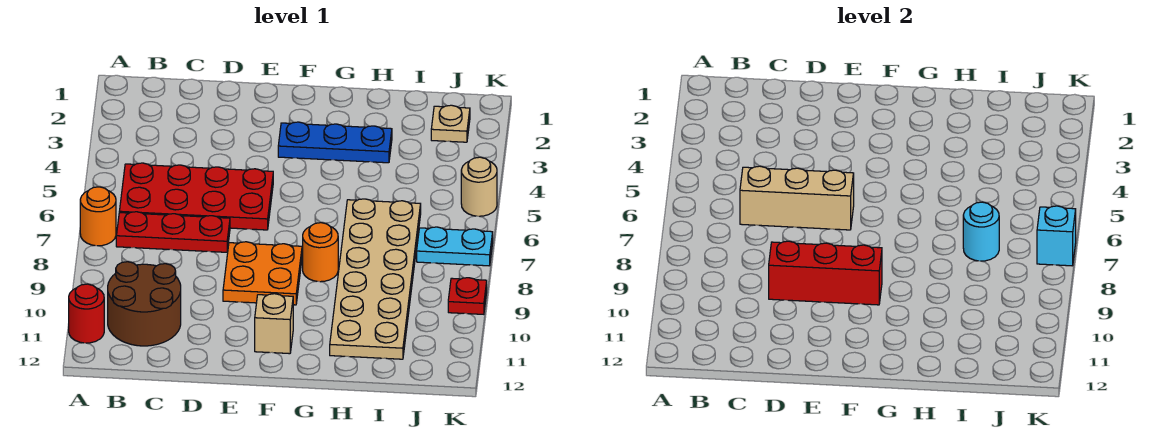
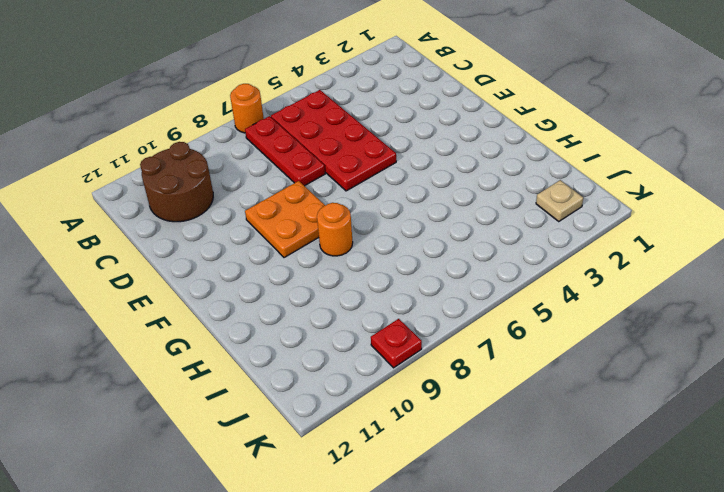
none -> red 1x1 round brick [69,284,104,343]
none -> blue 1x3 plate [278,122,392,163]
none -> tan 1x1 brick [255,294,293,354]

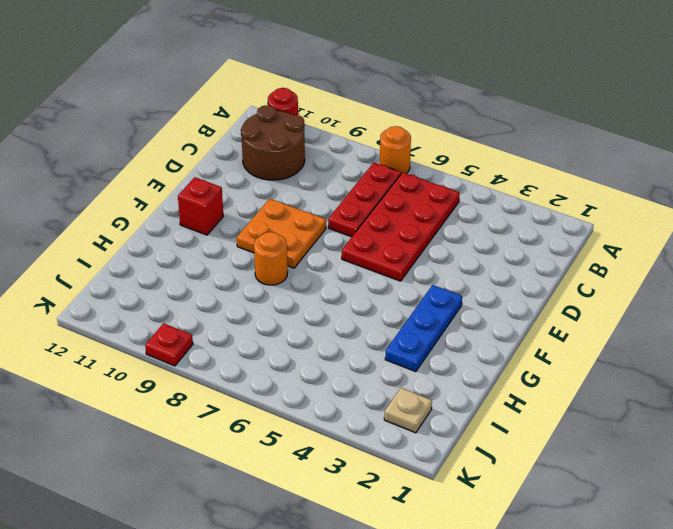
red 1x1 brick [178,177,223,235] -> tan 1x1 brick [255,294,293,354]
none -> tan 2x6 plate [330,199,421,359]
none -> cyan 1x2 plate [417,227,493,266]
none -> tan 1x1 round brick [461,157,497,216]

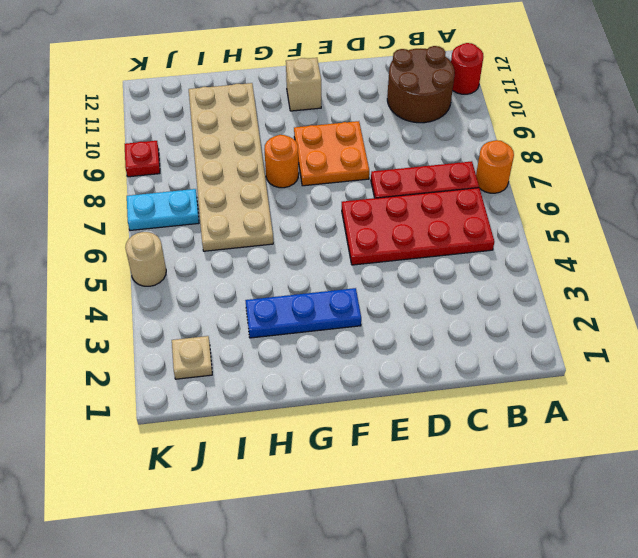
none -> tan 1x3 brick [740,166,854,230]
none -> red 1x3 brick [769,241,882,305]
none -> cyan 1x1 round brick [963,202,999,261]

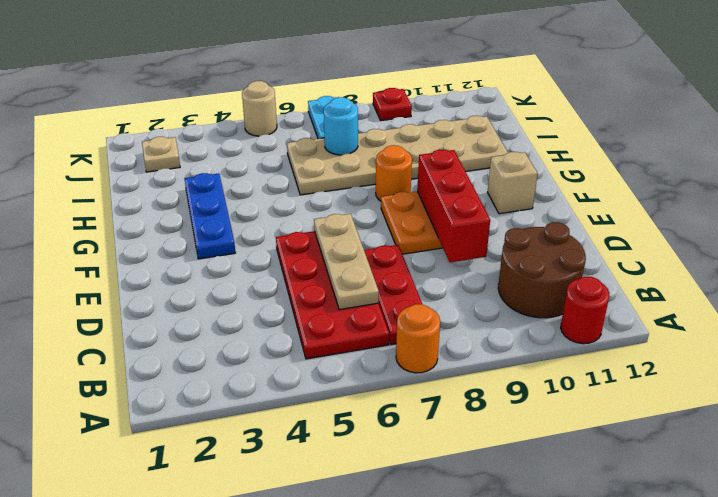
tan 1x3 plate [314,214,379,310] -> tan 1x3 brick [740,166,854,230]
none -> cyan 1x1 brick [1037,206,1076,266]

